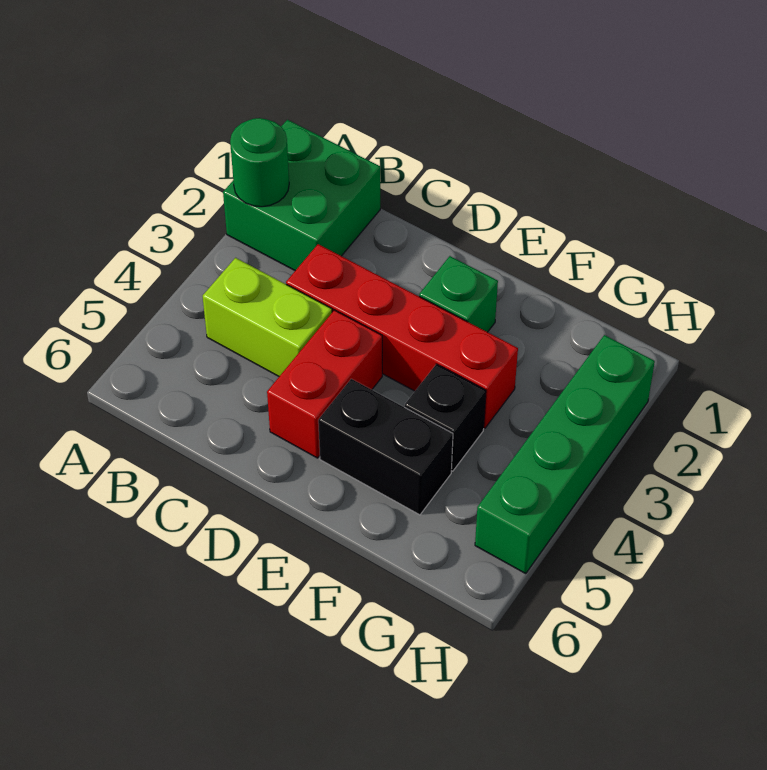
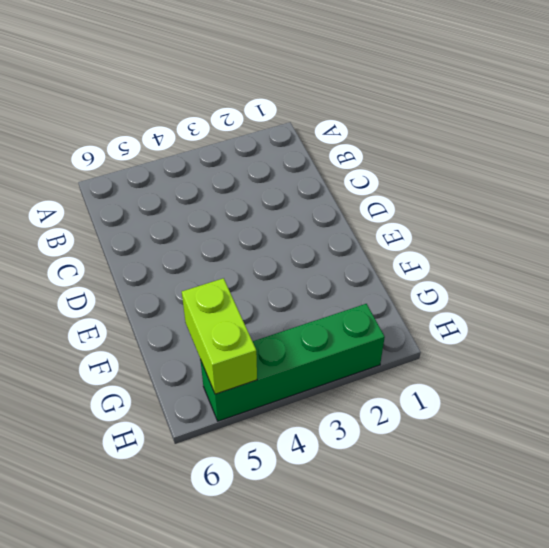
lime 1x2 brick [182,278,257,394] -> lime 1x2 brick moved to [203,258,332,376]
none -> green 2x2 brick [223,120,380,271]
none -> red 1x4 brick [286,244,518,429]

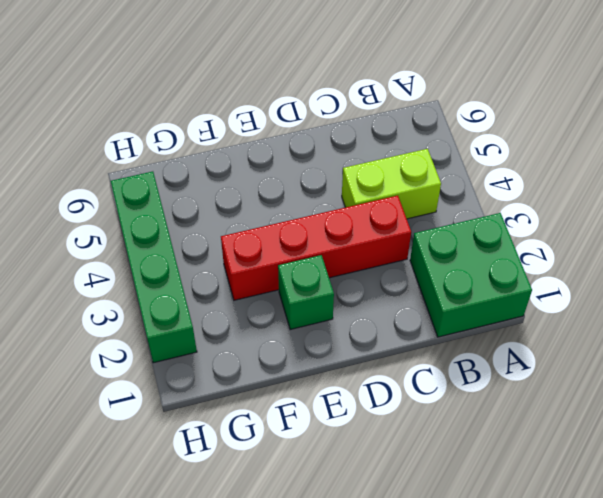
none -> red 1x2 brick [267,310,382,458]
none -> black 1x2 brick [318,379,453,515]

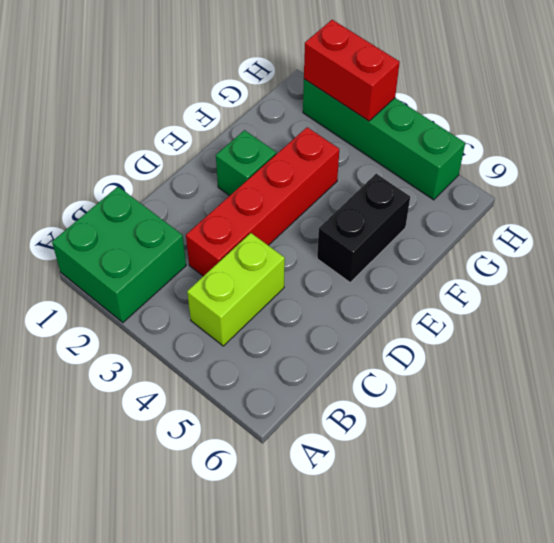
red 1x2 brick [304,20,400,121] -> red 1x2 brick moved to [267,310,382,458]
none -> black 1x1 brick [405,364,486,471]
none -> green 1x1 round brick [230,118,289,207]

